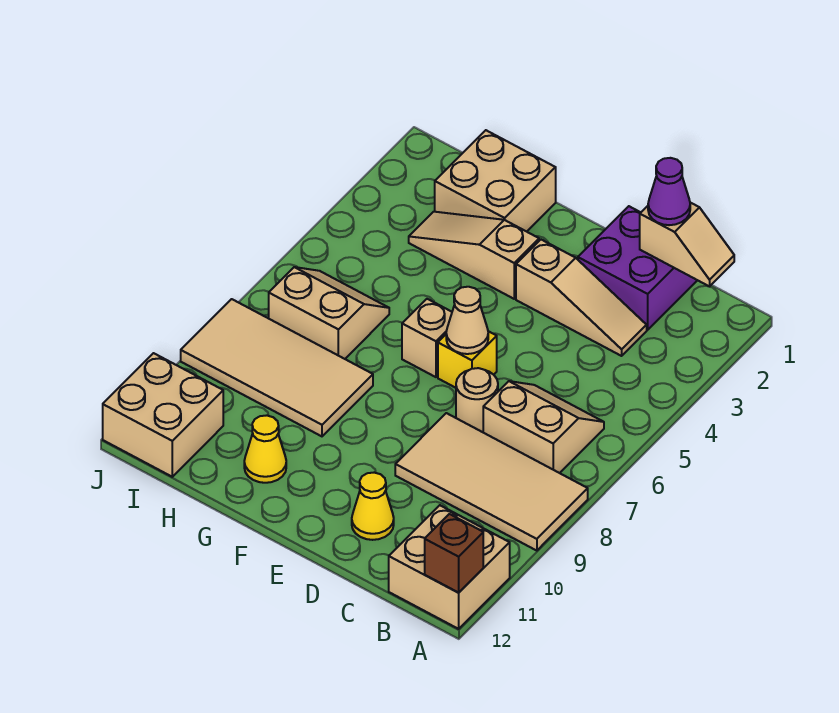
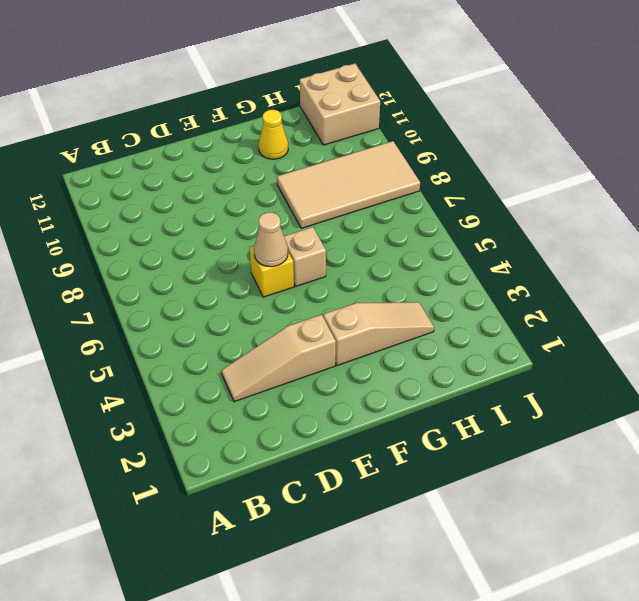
none -> tan 2x4 tile [395,413,588,551]
none -> tan 2x2 brick [389,505,510,629]
none -> tan 2x2 slope [483,381,604,473]

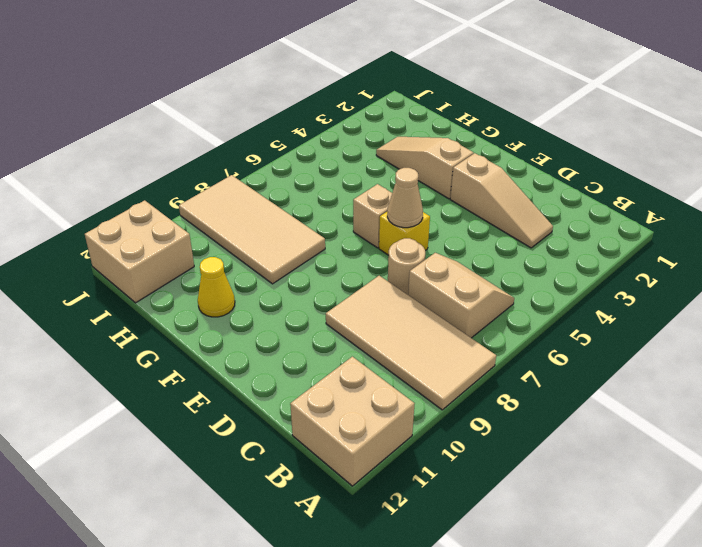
none -> purple 2x2 brick [578,206,697,330]
none -> yellow 1x1 cone [352,473,394,540]
none -> tan 2x2 brick [435,130,556,232]

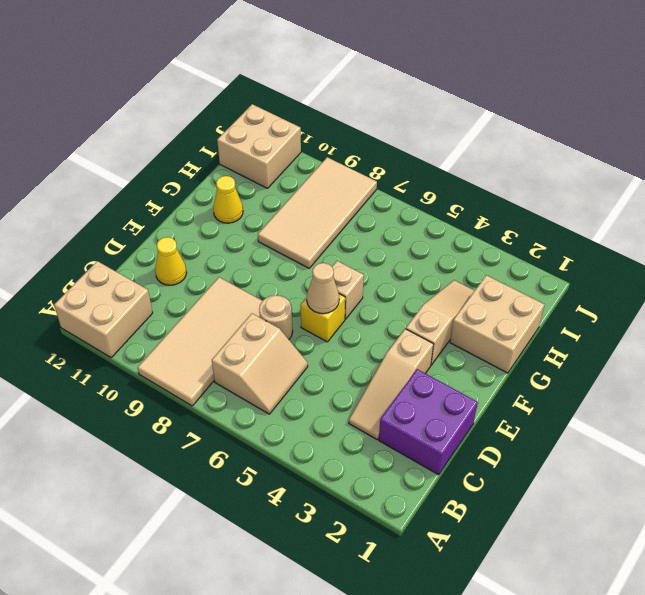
none -> tan 2x2 slope [269,267,389,359]
none -> brown 1x1 brick [425,514,483,593]
none -> tan 1x2 slope [640,203,734,287]

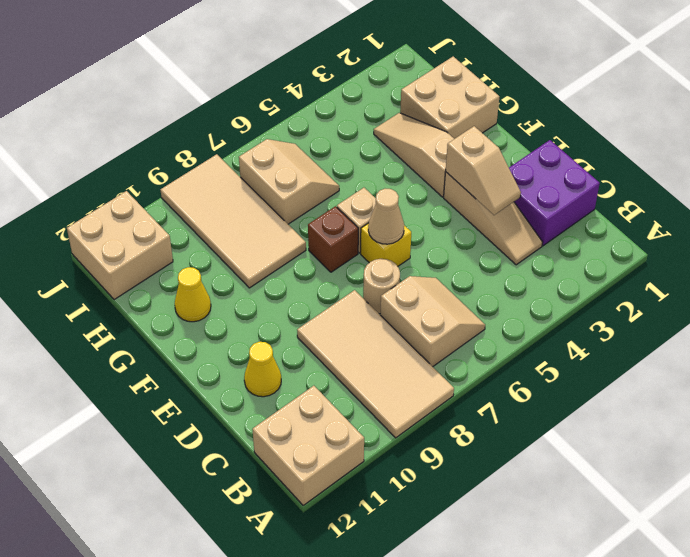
tan 1x2 slope [446,126,521,215] -> tan 1x2 slope moved to [640,203,734,287]
brown 1x1 brick [308,206,358,272] -> brown 1x1 brick moved to [425,514,483,593]
none -> purple 1x1 cone [648,158,690,225]

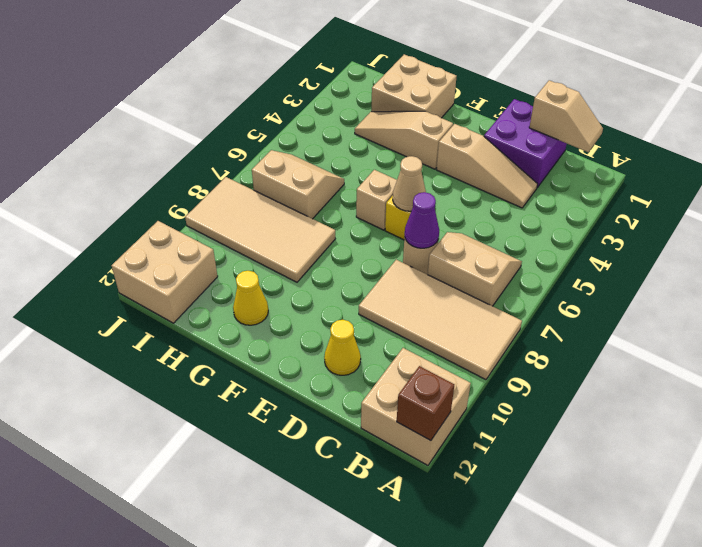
purple 1x1 cone [405,192,439,248] -> purple 1x1 cone moved to [648,158,690,225]

